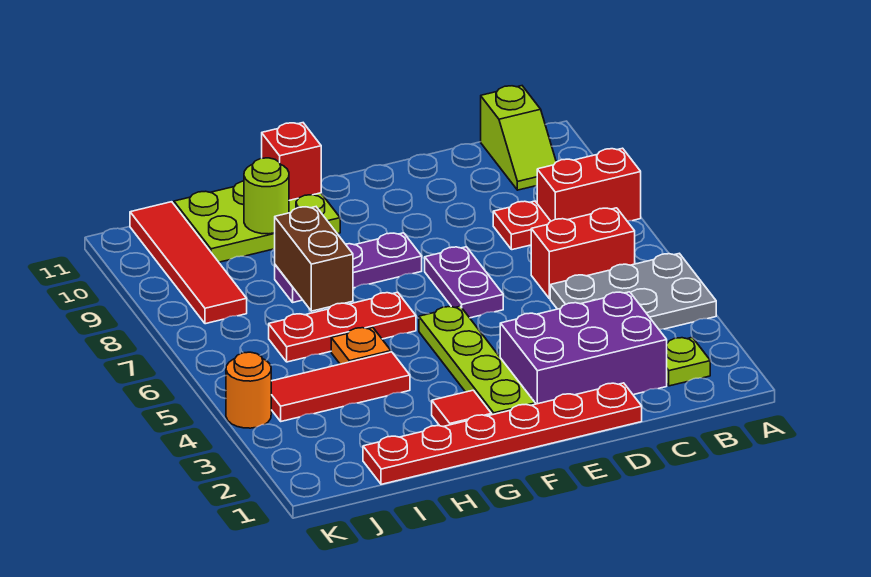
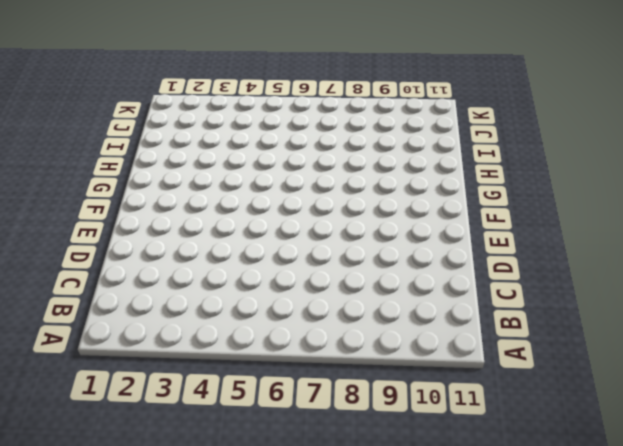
none -> grey 2x3 plate [550,253,716,329]
none -> red 1x2 brick [537,148,641,221]
none -> lime 1x1 plate [667,337,710,386]

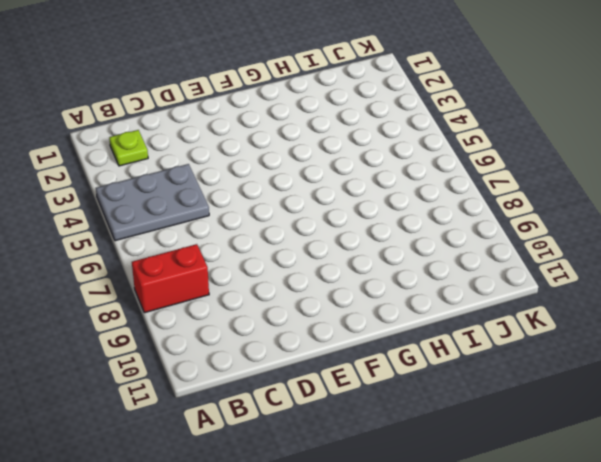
none -> red 1x2 brick [531,208,635,299]
none -> lime 1x2 slope [481,86,556,190]
none -> purple 2x3 brick [500,292,667,404]

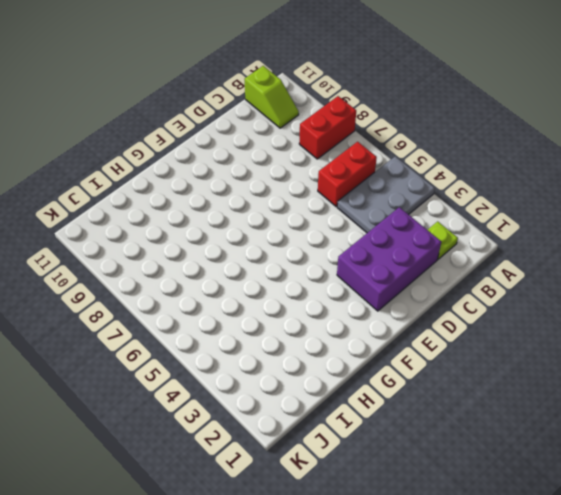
none -> red 1x1 plate [493,201,551,250]
none -> red 1x6 plate [363,383,642,484]
none -> purple 1x2 plate [425,247,503,318]

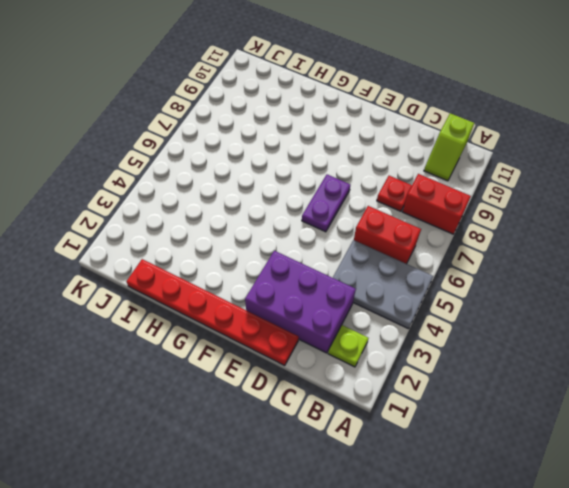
none -> lime 1x4 plate [419,306,535,415]
none -> purple 1x3 plate [275,233,422,302]
none -> red 1x1 tile [432,390,492,427]

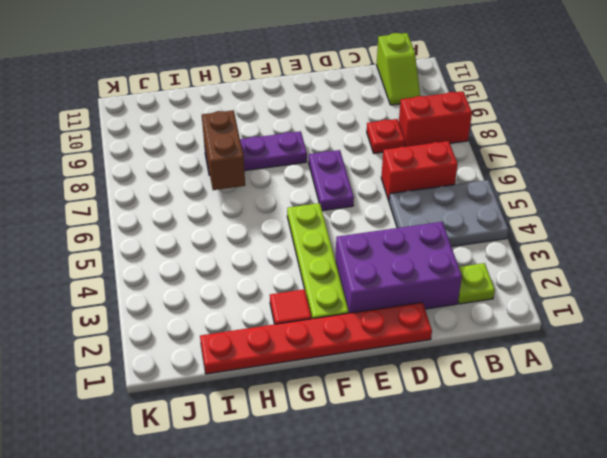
none -> red 1x3 plate [269,292,416,362]
none -> lime 2x3 plate [174,181,340,262]
none -> red 1x3 tile [271,352,410,421]

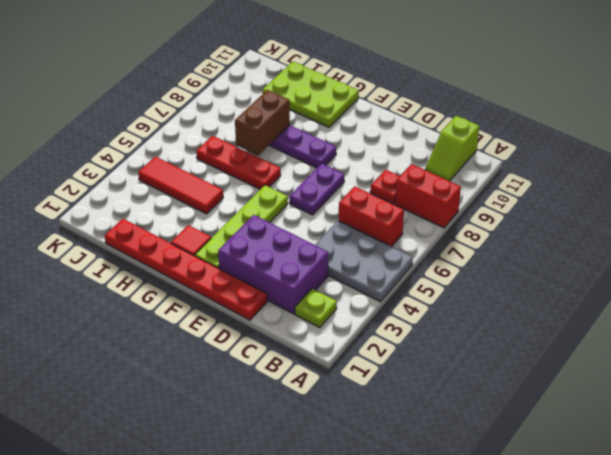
none -> orange 1x1 plate [331,327,391,364]
none -> red 1x4 tile [130,202,247,324]
none -> orange 1x1 round brick [226,352,271,428]

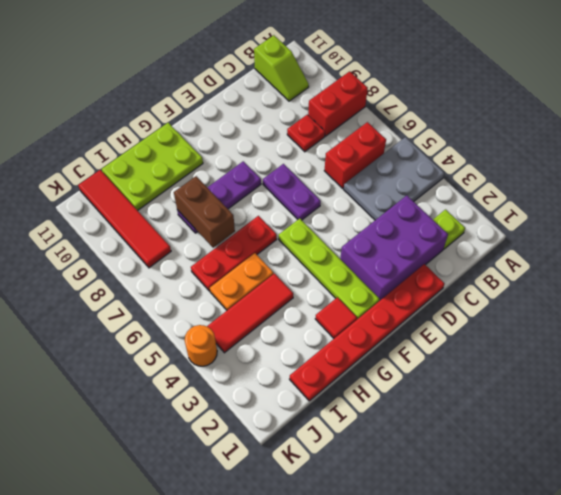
orange 1x2 plate [210,253,274,310] -> orange 1x1 plate [331,327,391,364]
none -> red 1x1 brick [262,123,321,200]
none -> lime 1x1 round brick [244,158,289,234]

